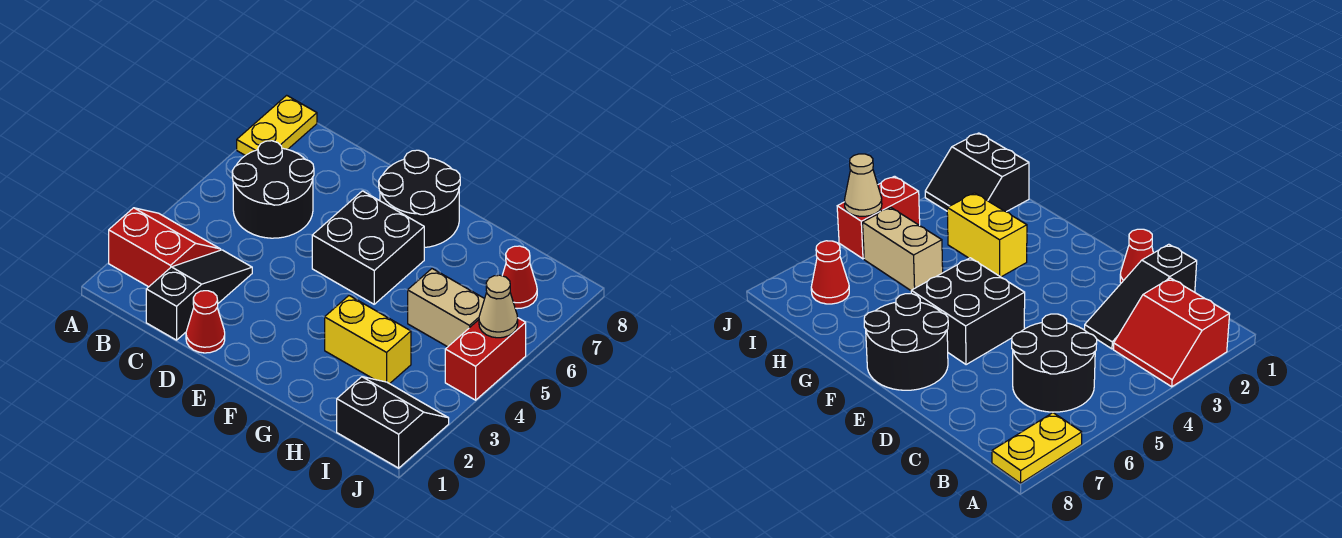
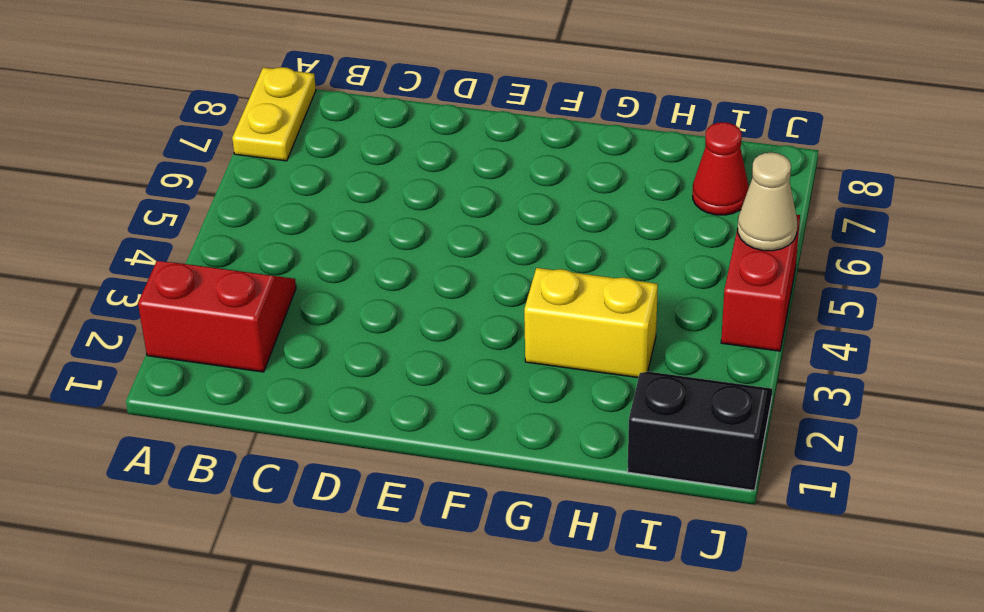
none -> black 2x2 round brick [232,141,314,238]
none -> black 1x3 slope [146,250,252,340]
none -> red 1x1 cone [186,291,225,353]

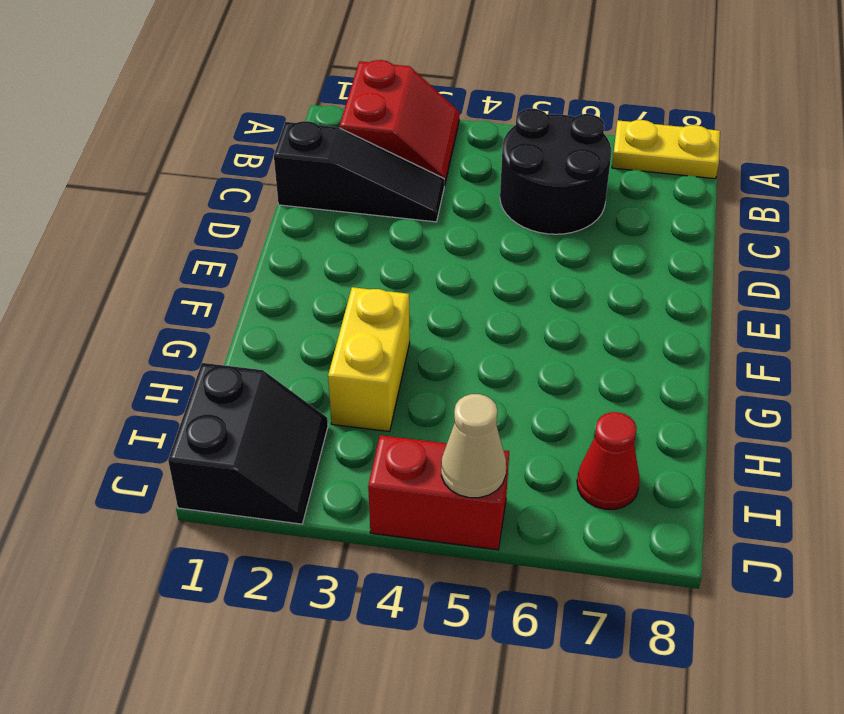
none -> red 1x1 cone [186,291,225,353]
none -> black 2x2 brick [312,191,424,304]
none -> black 2x2 round brick [379,150,460,248]

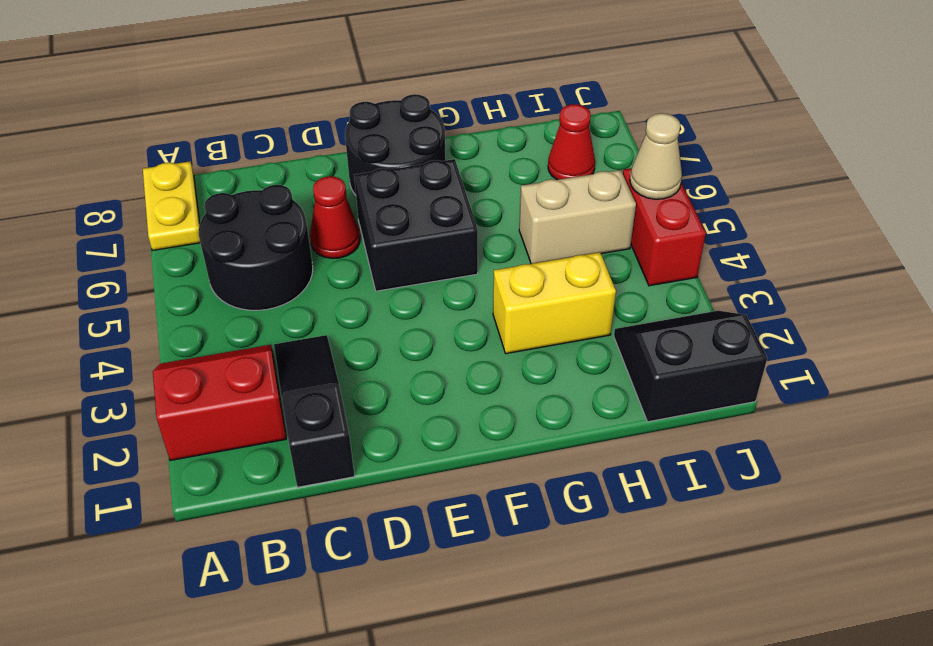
red 1x1 cone [310,176,360,258] -> red 1x1 cone moved to [186,291,225,353]

